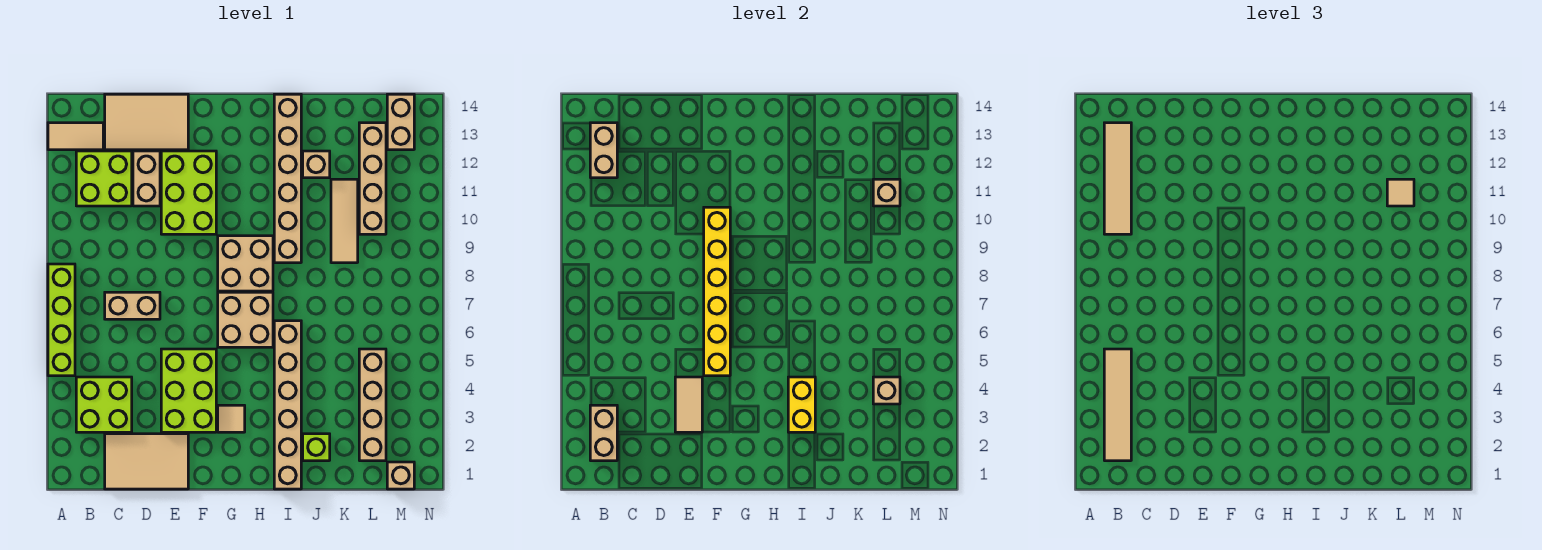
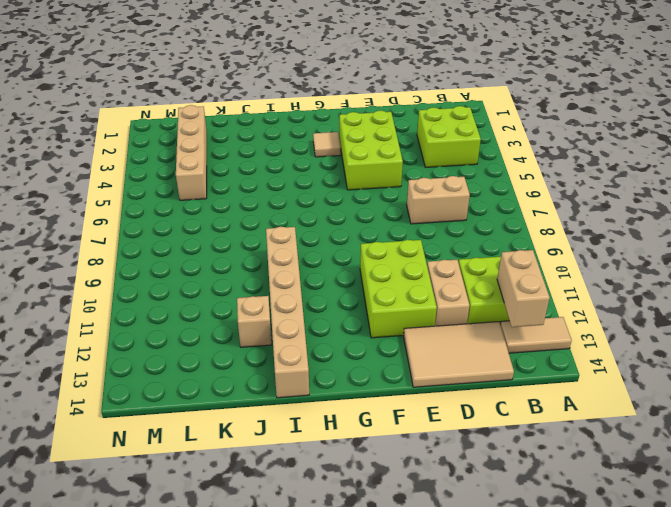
none -> lime 1x4 brick [48,264,75,376]
none -> tan 2x3 tile [105,434,188,489]
none -> tan 2x2 brick [218,292,273,347]
none -> tan 2x2 brick [218,236,273,291]

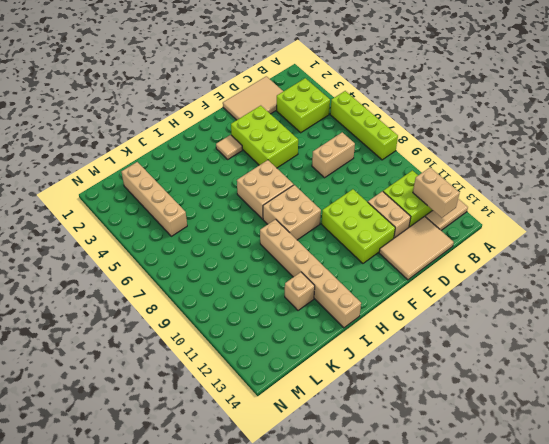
none -> tan 1x6 brick [274,321,301,489]
none -> lime 1x1 brick [303,434,330,461]
none -> tan 1x3 tile [331,179,358,263]
none -> tan 1x4 brick [359,123,386,234]

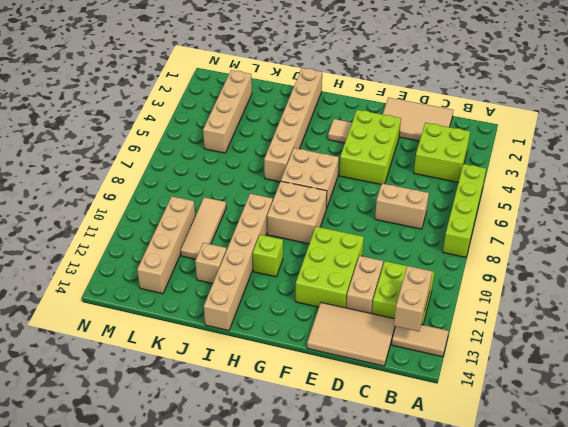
lime 1x1 brick [253,235,283,277] -> lime 1x1 brick moved to [303,434,330,461]
none -> tan 1x1 brick [387,462,414,489]
none -> tan 1x2 brick [387,94,414,150]
none -> tan 1x2 brick [590,405,617,461]
none -> tan 1x2 tile [675,377,702,432]

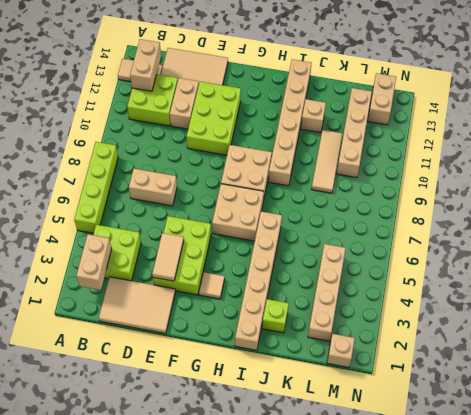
none -> yellow 1x6 brick [704,207,730,376]
none -> yellow 1x2 brick [788,377,815,432]
none -> tan 1x1 brick [873,377,900,404]
none -> tan 1x1 brick [873,179,900,206]

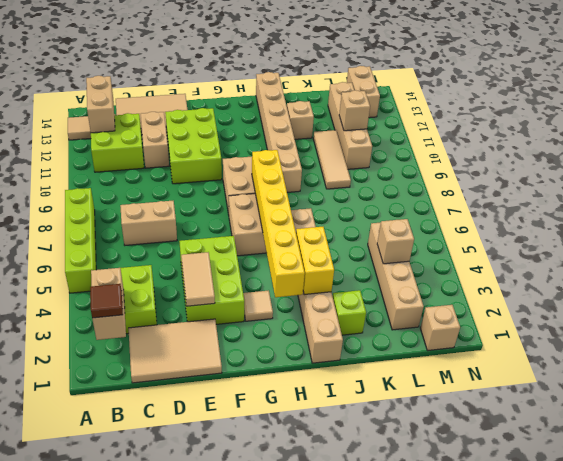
brown 1x1 tile [90,284,123,318] -> tan 1x4 tile [1104,349,1131,461]
yellow 1x6 brick [252,150,305,297] -> yellow 1x6 brick moved to [704,207,730,376]
none -> tan 1x4 tile [1104,123,1131,234]
none -> tan 1x1 tile [1387,179,1414,206]

